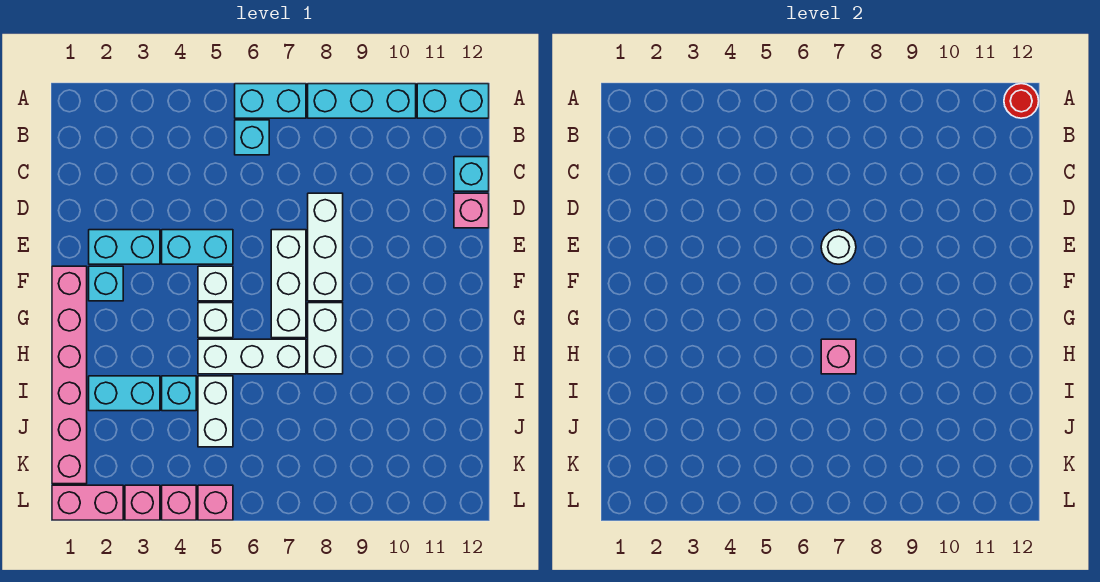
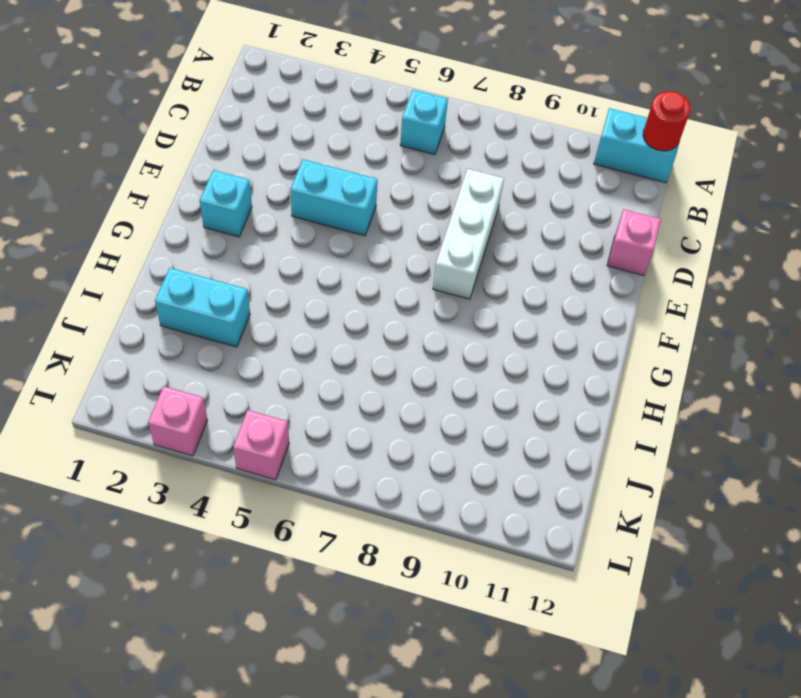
none -> cyan 1x2 brick [235,84,306,118]
none -> cyan 1x3 brick [308,84,416,118]
none -> cyan 1x1 brick [454,157,489,191]

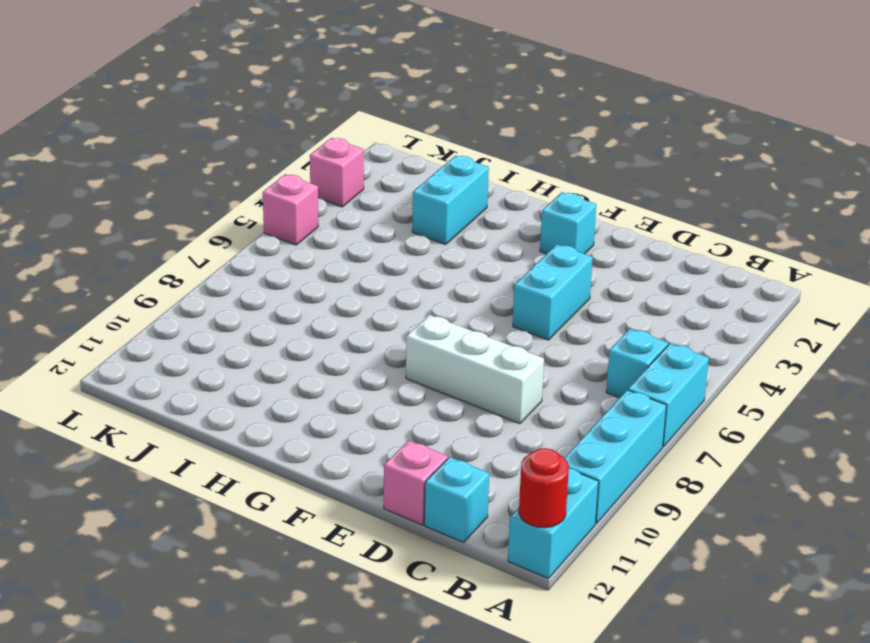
none -> cyan 1x2 brick [89,230,160,264]
none -> white 1x3 brick [271,230,306,338]
none -> pink 1x6 brick [52,266,87,484]

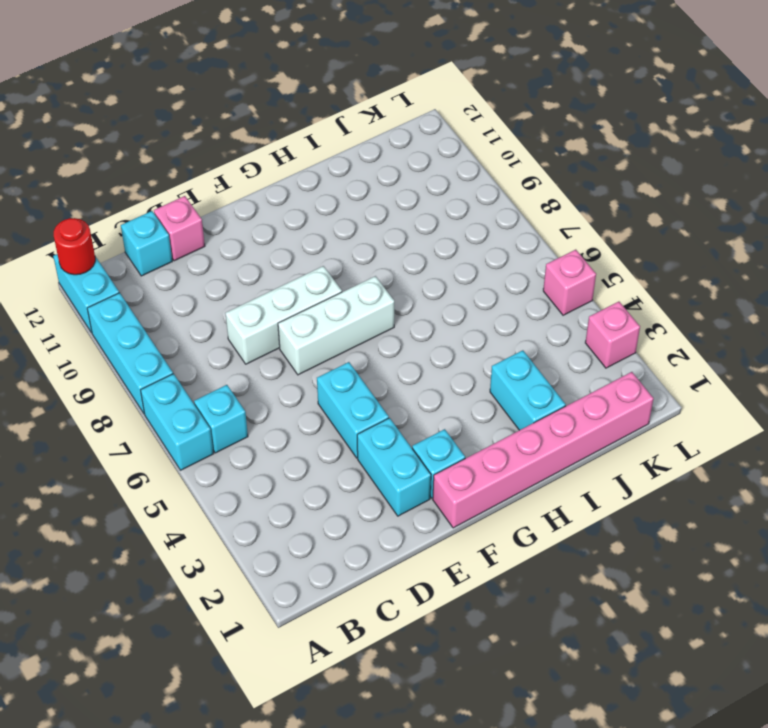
none -> white 1x1 brick [198,266,233,301]
none -> white 1x1 brick [198,303,233,338]
none -> white 1x2 brick [308,303,343,374]

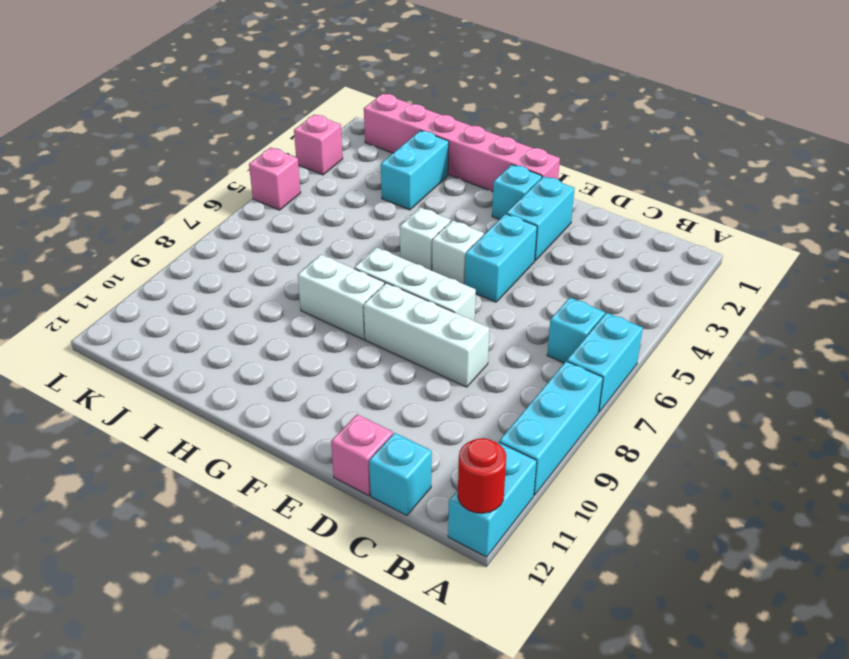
none -> white 1x3 brick [198,339,306,374]
none -> cyan 1x1 brick [162,376,196,411]
none -> white 1x2 brick [198,376,233,447]

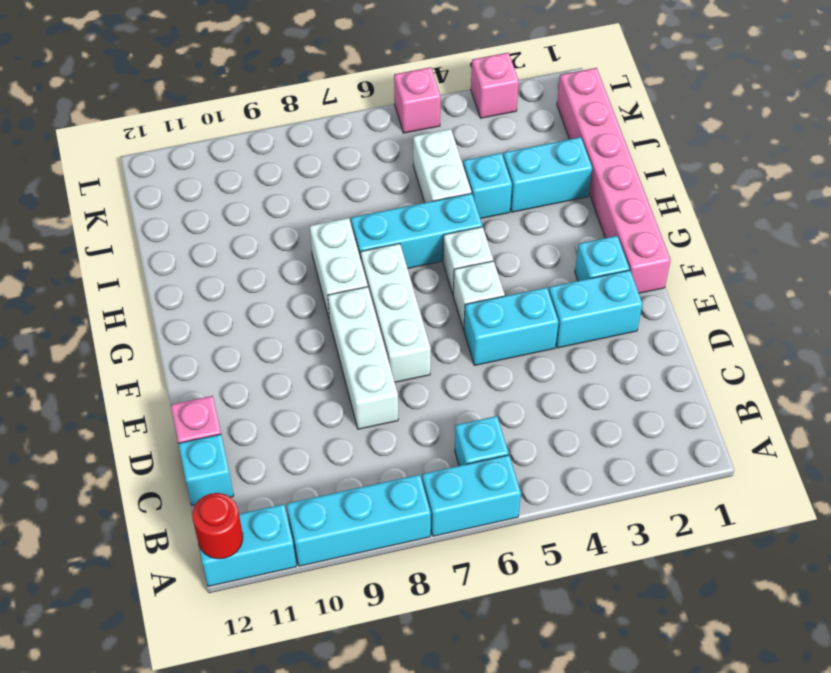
cyan 1x3 brick [351,193,482,268] -> white 1x3 brick [198,339,306,374]
none -> pink 1x2 brick [52,485,123,520]
none -> pink 1x1 brick [162,485,196,520]
none -> white 1x1 round brick [821,230,856,264]

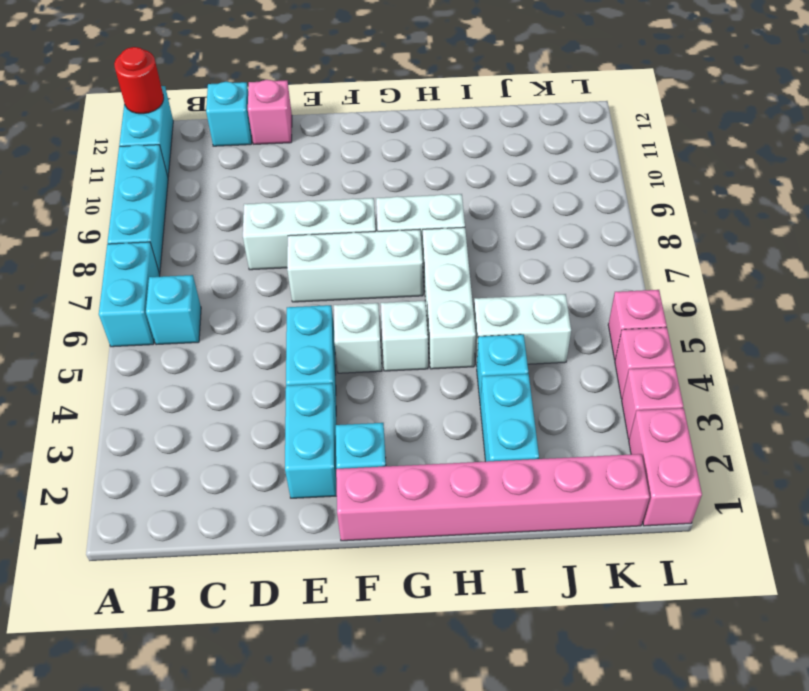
none -> white 1x1 round brick [821,230,856,264]
none -> pink 1x1 brick [821,339,856,374]

